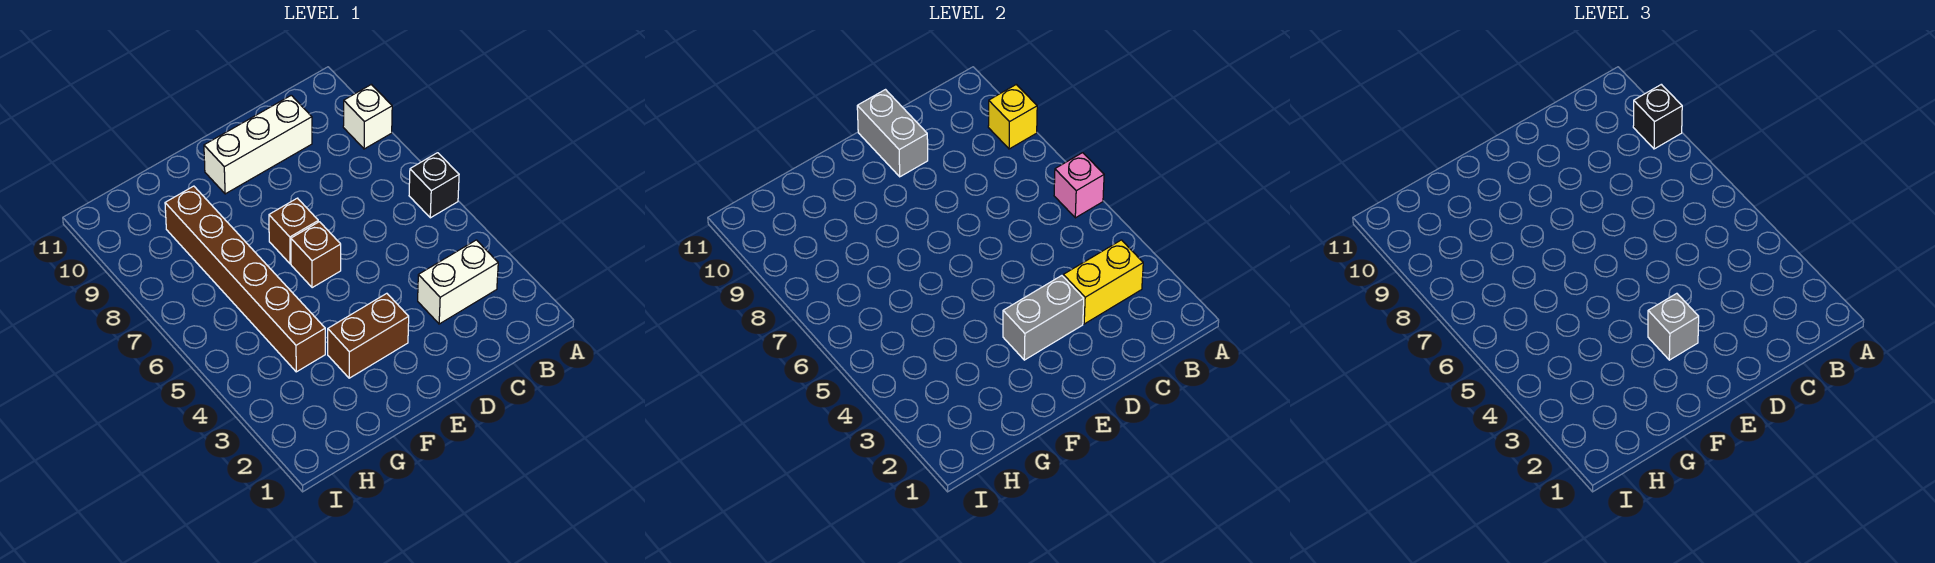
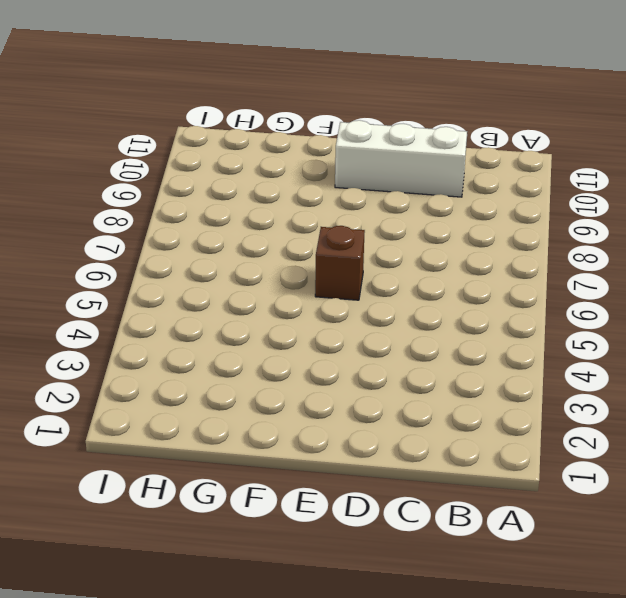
none -> black 1x1 brick [409,153,459,218]
none -> white 1x1 brick [343,84,392,149]
none -> white 1x2 brick [418,240,498,324]

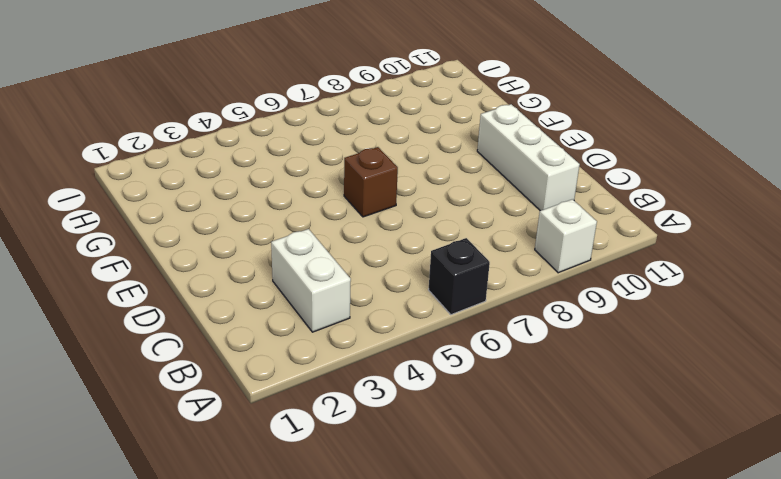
none -> brown 1x2 brick [328,293,409,378]
none -> brown 1x1 brick [269,198,318,264]
none -> brown 1x6 brick [165,186,325,372]

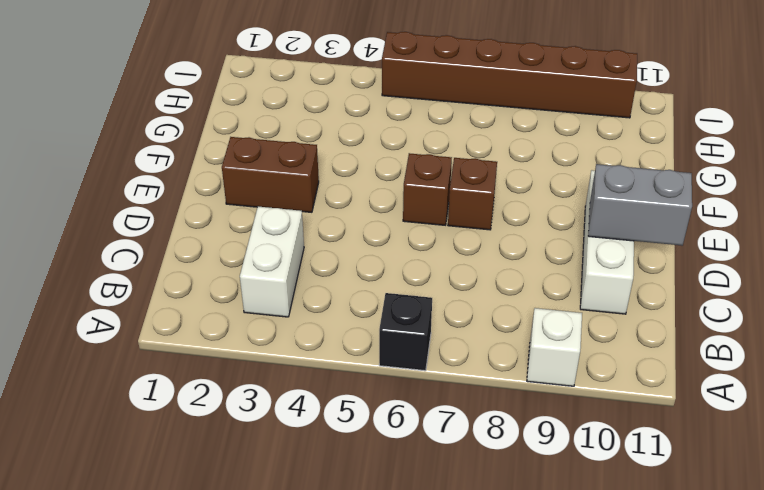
brown 1x2 brick [222,137,319,212] -> brown 1x2 brick turned to [328,293,409,378]
brown 1x6 brick [382,32,637,118] -> brown 1x6 brick moved to [165,186,325,372]
none -> pink 1x1 brick [1054,153,1104,218]
none -> yellow 1x1 brick [988,84,1037,149]
none -> yellow 1x2 brick [1063,240,1143,324]

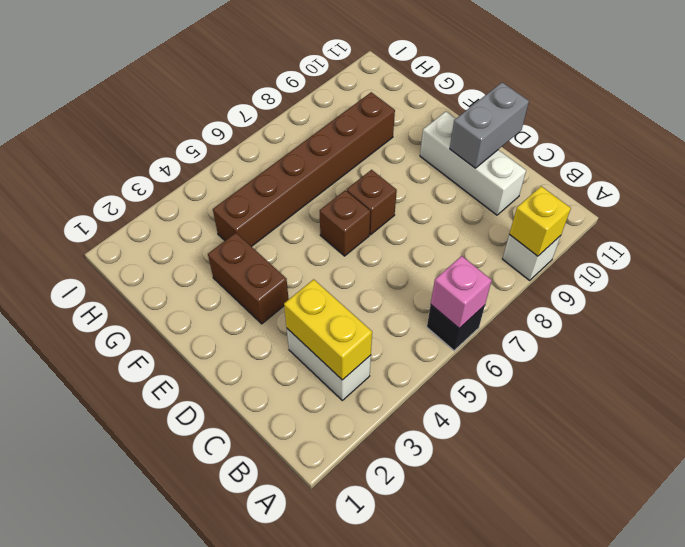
none -> grey 1x2 brick [1003,276,1084,360]
none -> black 1x1 brick [1633,84,1682,149]
none -> grey 1x1 brick [1648,293,1699,360]

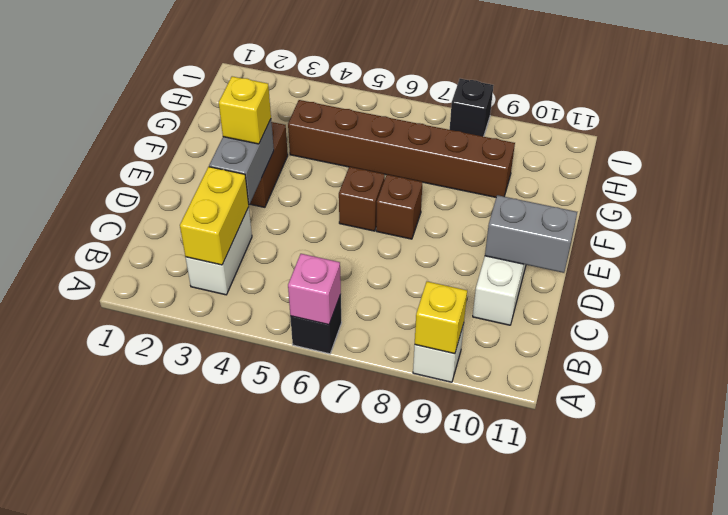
yellow 1x1 brick [219,76,271,144] -> grey 1x1 brick [1648,293,1699,360]
black 1x1 brick [450,79,493,137] -> black 1x1 brick moved to [1633,84,1682,149]

